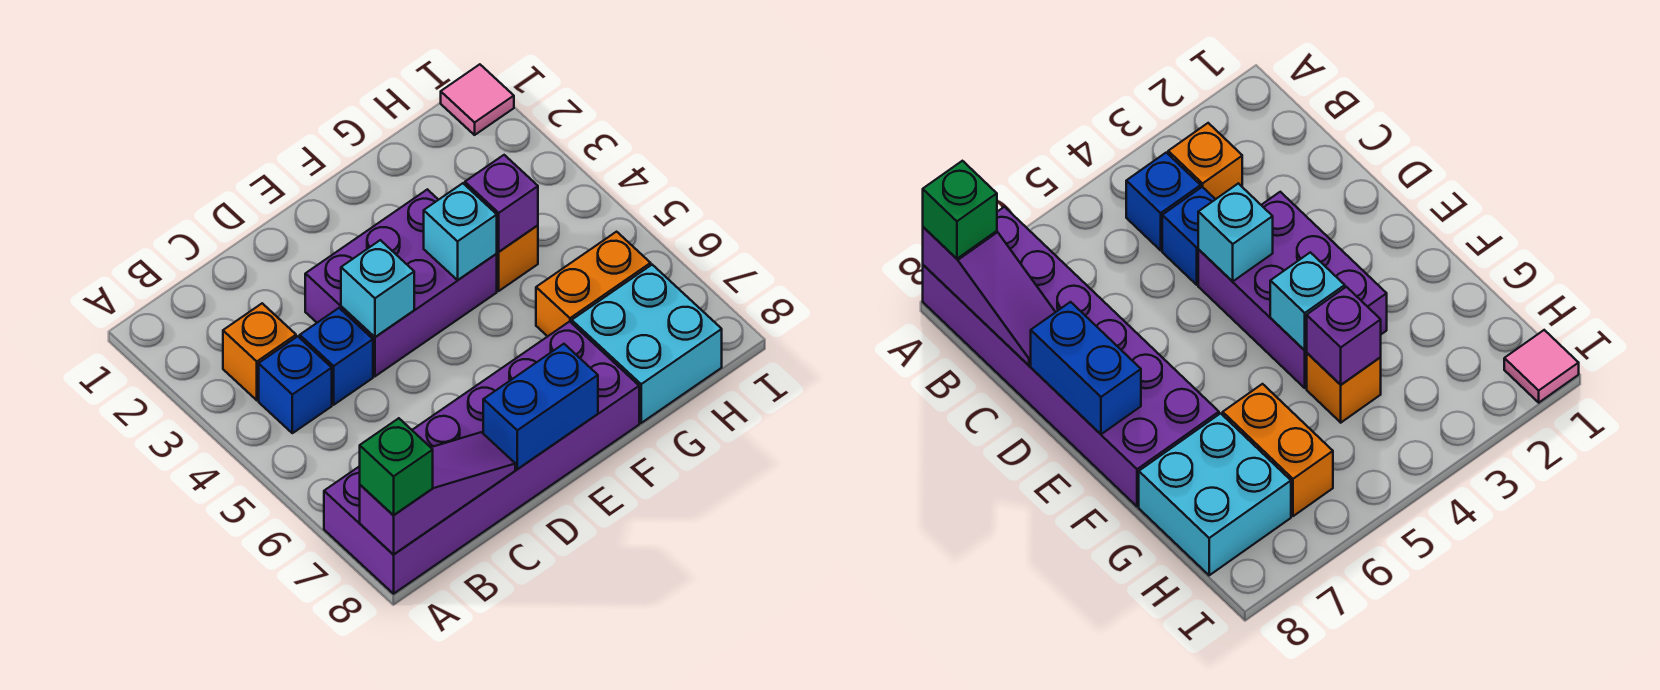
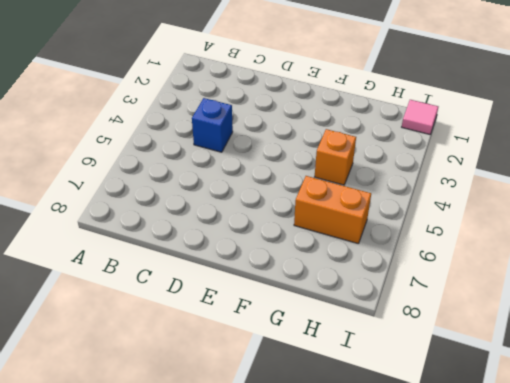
none -> purple 2x6 brick [324,321,639,594]
none -> orange 1x1 brick [223,303,296,400]
none -> blue 1x1 brick [259,336,332,433]

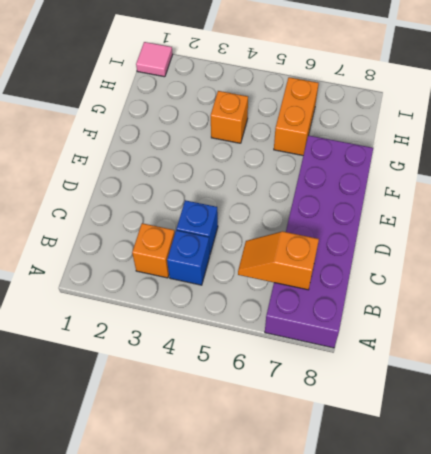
orange 1x2 slope [238,231,319,290] -> none
none -> purple 2x3 brick [305,189,497,376]
none -> cyan 2x2 brick [572,265,722,423]
none -> purple 1x3 slope [360,432,515,554]

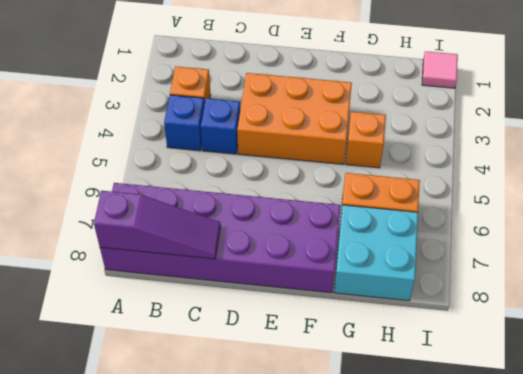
orange 2x3 brick [237,73,352,164] -> purple 2x3 brick [305,189,497,376]
none -> cyan 1x1 brick [341,240,414,337]
none -> blue 1x2 brick [483,344,598,469]
none -> cyan 1x1 brick [424,183,497,280]

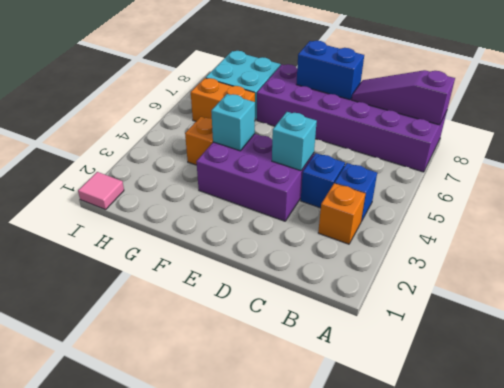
none -> purple 1x1 brick [465,155,538,252]
none -> green 1x1 brick [360,418,433,515]

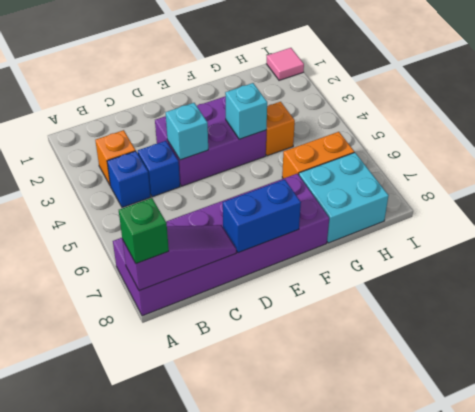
none -> purple 1x1 brick [465,155,538,252]

